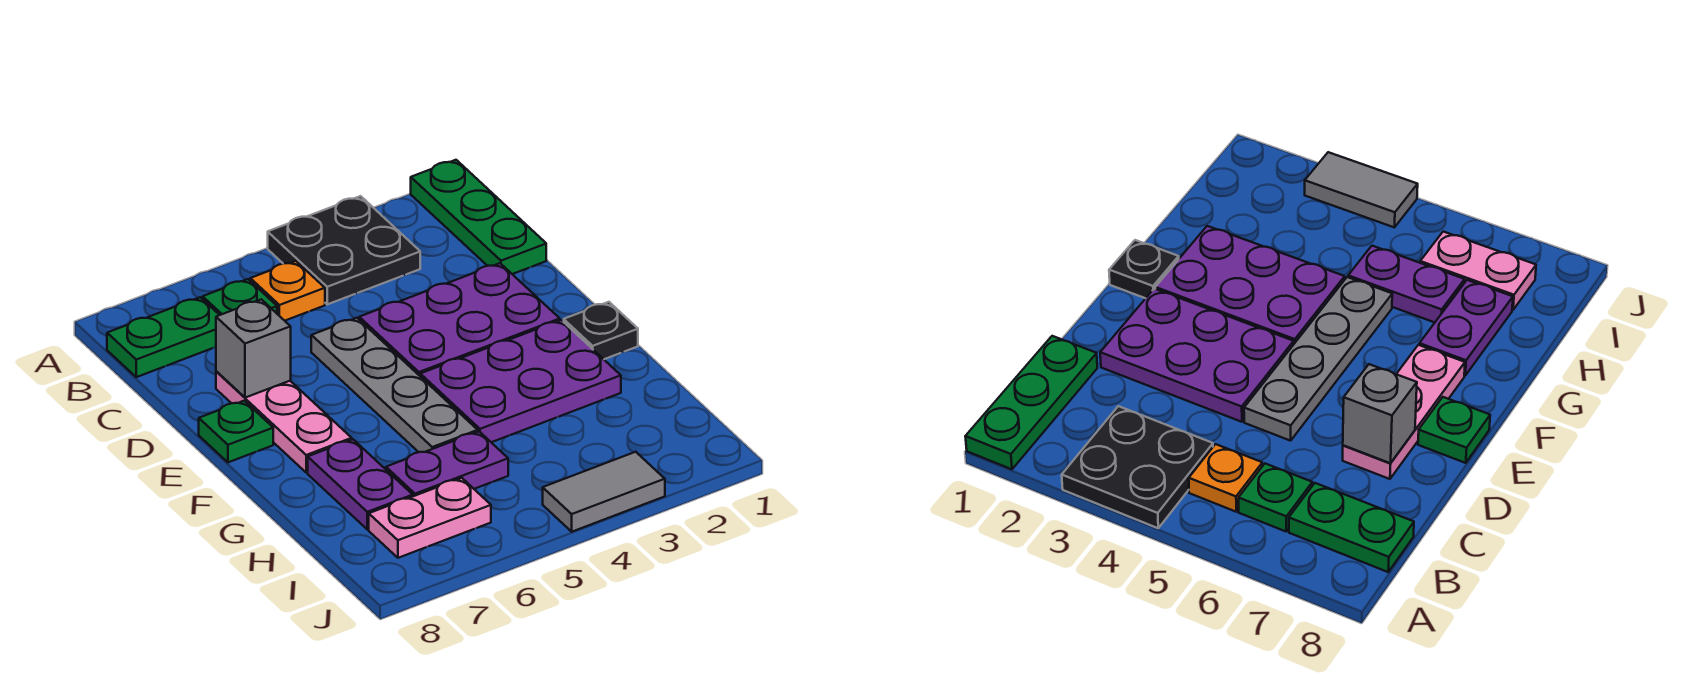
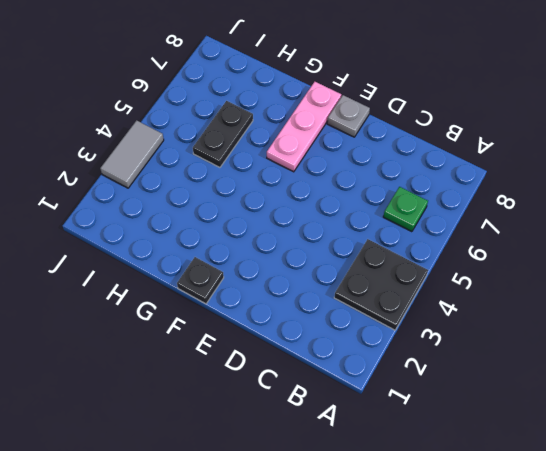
grey 1x1 plate [327,95,370,137] -> green 1x1 plate [199,401,273,462]
pink 1x3 plate [267,82,341,172] -> pink 1x3 plate turned to [216,372,352,473]
black 1x2 plate [193,101,253,167] -> purple 1x2 plate [386,432,508,496]
none -> green 1x3 plate [411,160,546,274]
none -> orange 1x1 plate [250,261,325,321]
none -> green 1x2 plate [107,297,219,377]

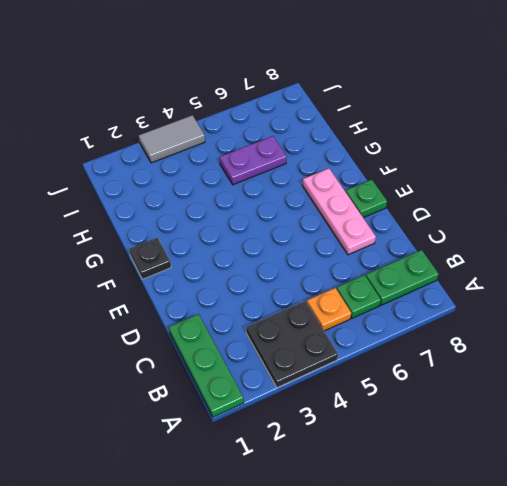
none -> purple 2x3 plate [359,263,560,376]
none -> grey 1x4 plate [311,318,478,452]
none -> purple 2x3 plate [420,320,621,442]

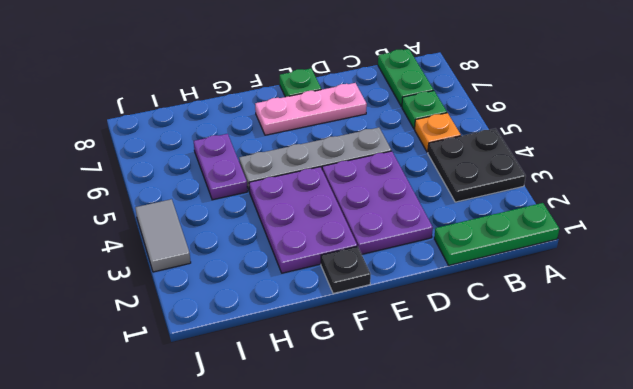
none -> purple 1x2 plate [308,439,413,529]
none -> pink 1x2 plate [369,478,491,558]
none -> grey 1x1 brick [216,299,291,398]

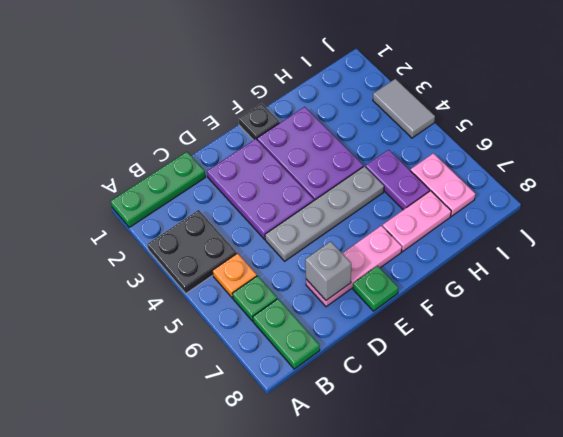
pink 1x2 plate [382,191,451,252] -> purple 1x2 plate [308,439,413,529]

